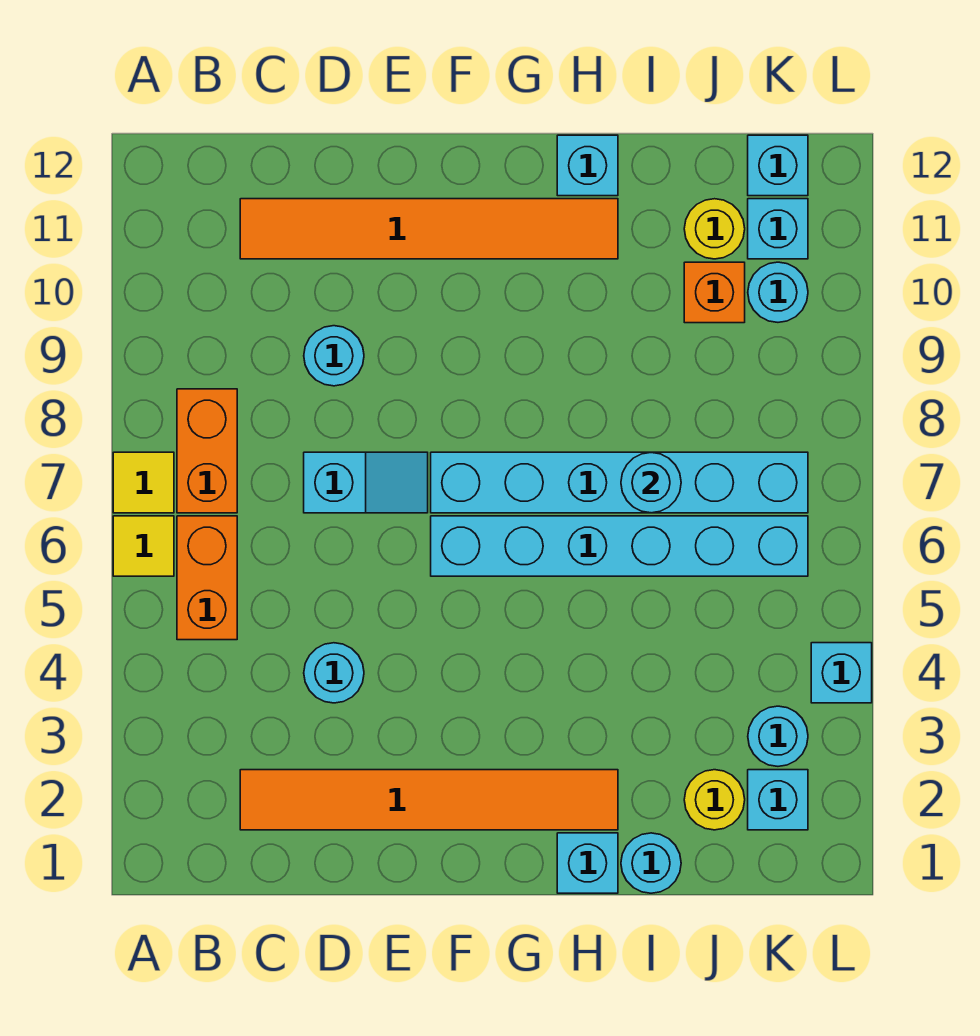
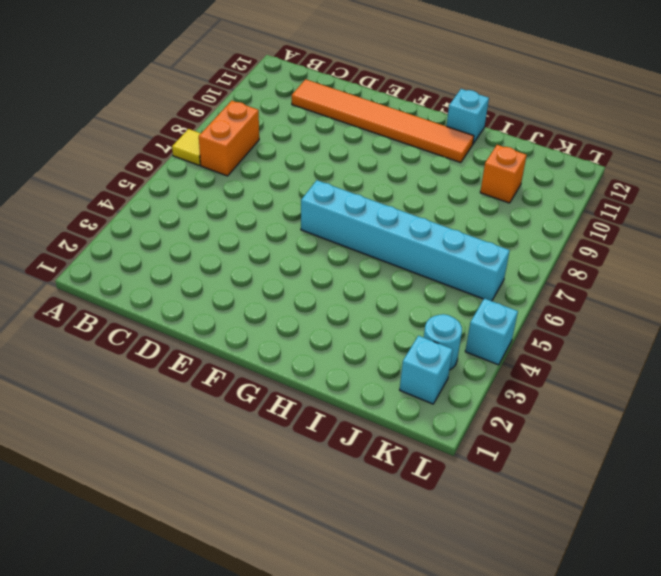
none -> yellow 1x1 tile [113,516,174,576]
none -> orange 1x2 brick [177,516,237,640]
none -> orange 1x6 tile [240,770,618,830]

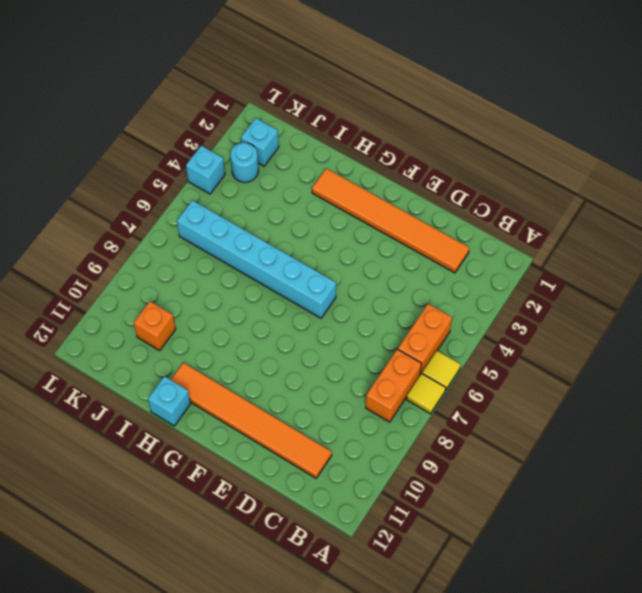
none -> cyan 1x1 round brick [304,643,364,703]
none -> cyan 1x2 slope [304,452,428,513]
none -> cyan 1x1 round brick [304,326,364,386]

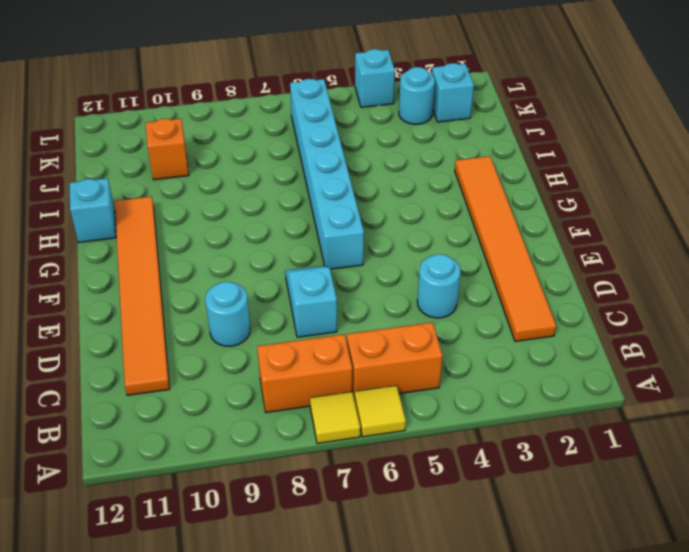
none -> cyan 1x6 brick [431,452,808,513]
none -> cyan 1x1 brick [557,833,618,893]
none -> cyan 1x1 round brick [621,833,681,893]

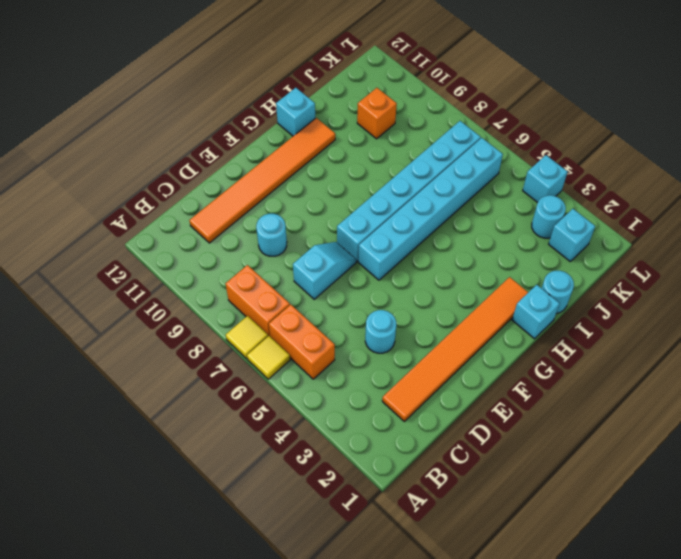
none -> yellow 1x1 round brick [684,770,745,830]
none -> yellow 1x1 round brick [684,199,745,259]
none -> cyan 1x1 round brick [748,262,808,322]

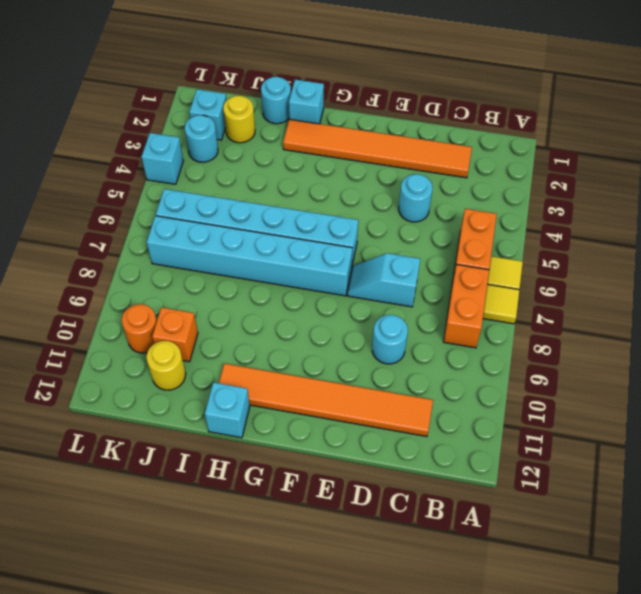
orange 1x1 round brick [122,304,157,353] -> cyan 1x1 round brick [748,262,808,322]
none -> cyan 1x1 brick [748,199,808,259]
none -> cyan 1x1 brick [748,135,808,196]
none -> cyan 1x1 round brick [621,452,681,513]

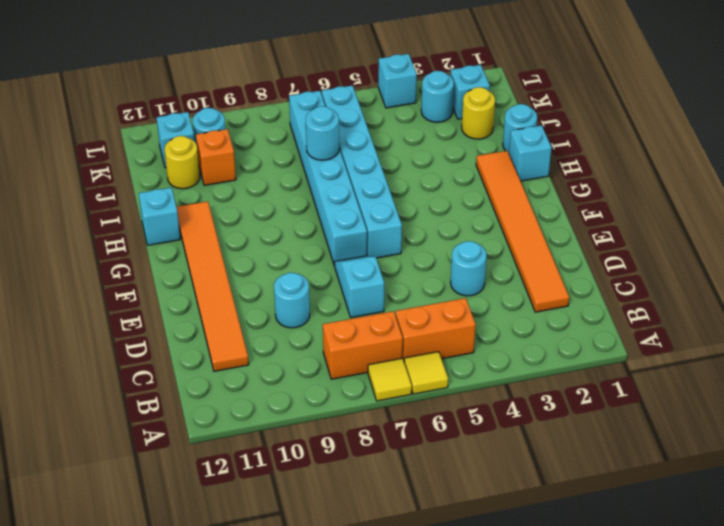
none -> cyan 1x1 brick [748,135,808,196]

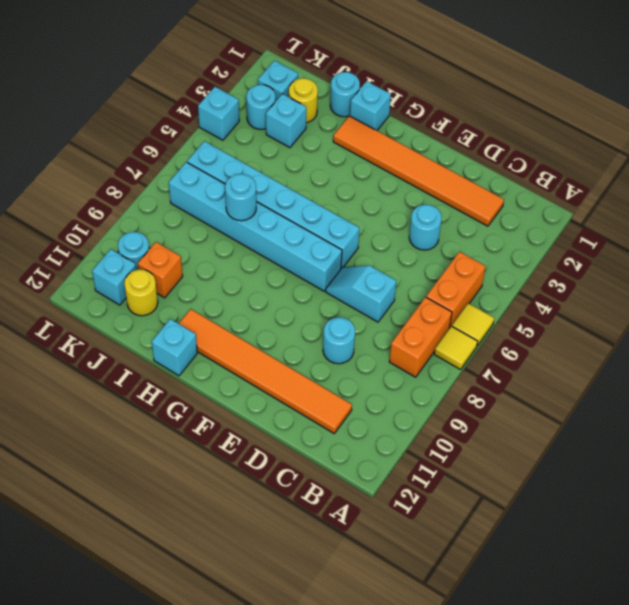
cyan 1x1 brick [266,94,306,148] -> cyan 1x1 brick moved to [748,135,808,196]

